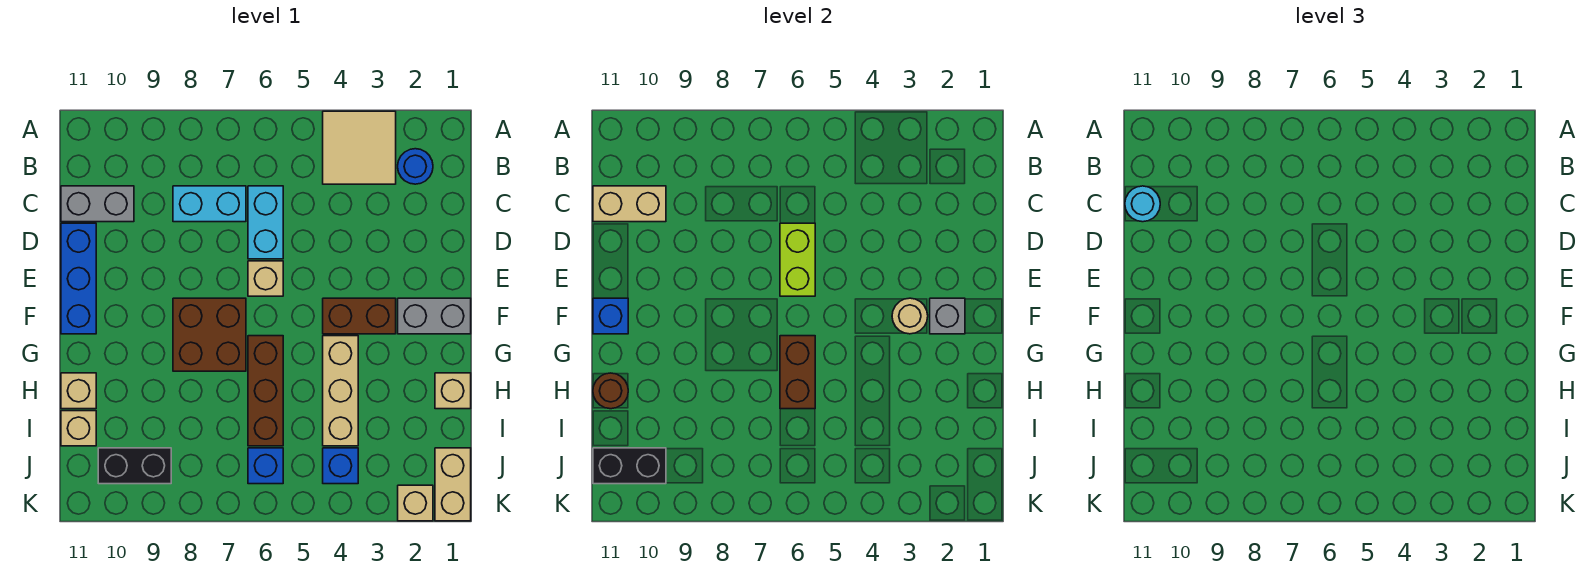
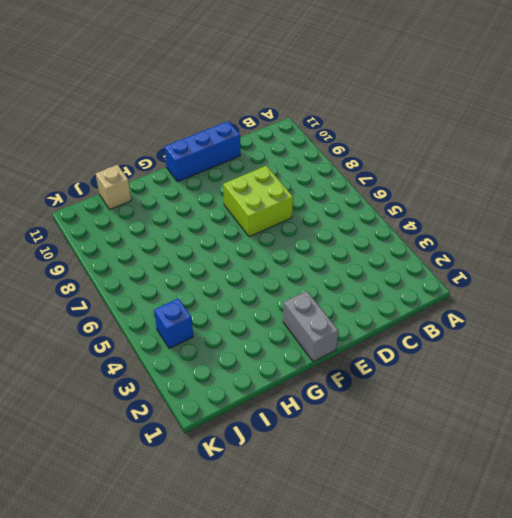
lime 2x2 brick [223,166,293,237] -> none
none -> tan 2x2 tile [323,111,396,184]
none -> blue 1x1 round brick [398,149,433,184]
none -> cyan 1x2 brick [248,186,283,259]

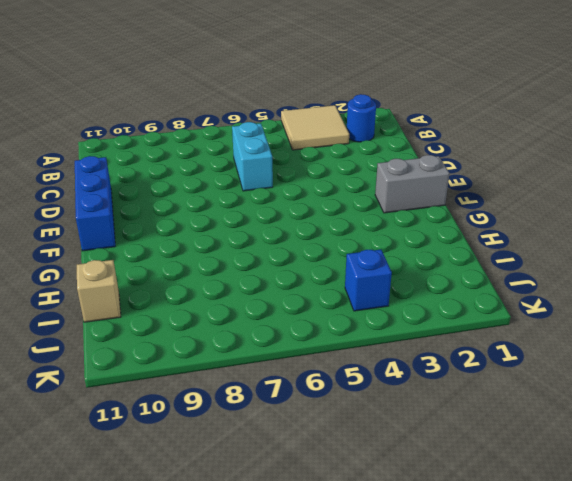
none -> cyan 1x2 brick [173,186,246,222]
none -> grey 1x2 brick [61,186,134,222]
none -> tan 1x1 brick [248,261,283,296]

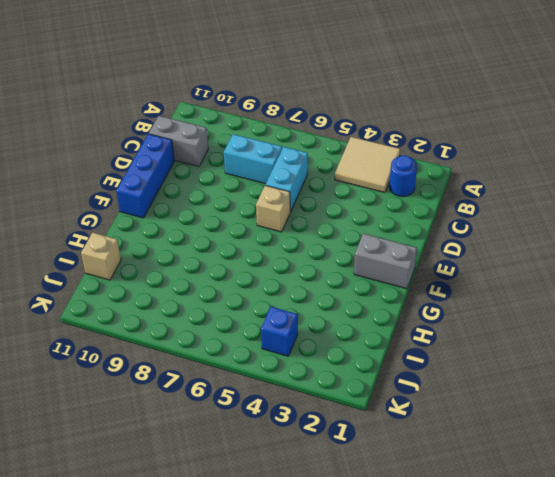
none -> brown 1x2 brick [323,298,396,334]
none -> brown 2x2 brick [173,298,246,371]
none -> tan 1x3 brick [323,336,358,446]

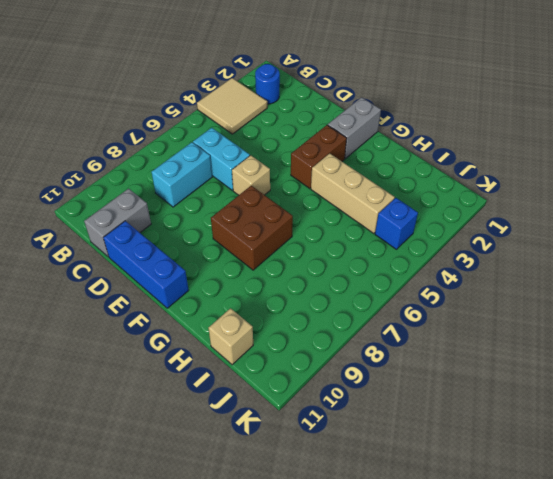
none -> brown 1x3 brick [248,336,283,446]
none -> tan 1x1 brick [435,373,471,409]
none -> tan 1x1 brick [61,373,96,409]

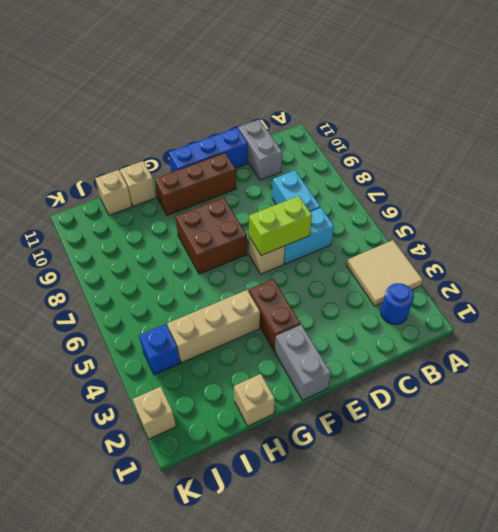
brown 1x3 brick [155,153,236,215] -> brown 1x3 brick moved to [248,336,283,446]
none -> tan 1x2 brick [435,448,471,521]
none -> blue 1x1 brick [248,448,283,484]
none -> black 1x2 brick [98,448,171,484]

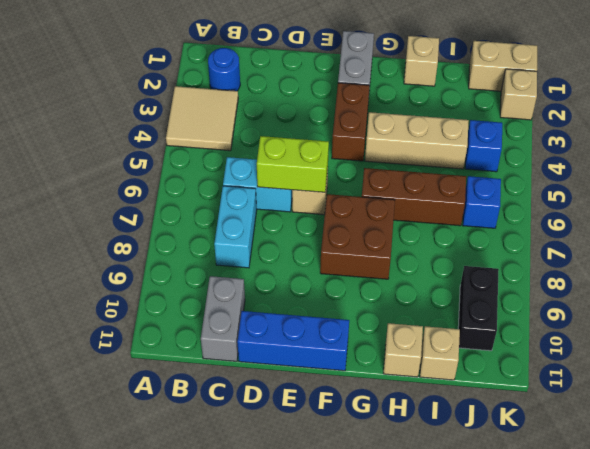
none -> tan 1x2 brick [593,186,666,222]
none -> grey 1x1 brick [930,298,965,334]
none -> tan 1x1 round brick [892,298,928,334]

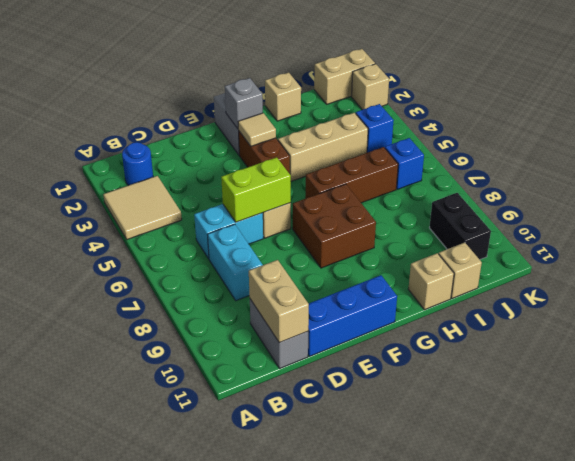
tan 1x1 tile [238,113,276,146] -> tan 1x1 round brick [892,298,928,334]
none -> blue 1x1 brick [593,298,628,334]
none -> brown 1x2 brick [780,336,815,409]
none -> brown 1x1 round brick [593,373,628,409]

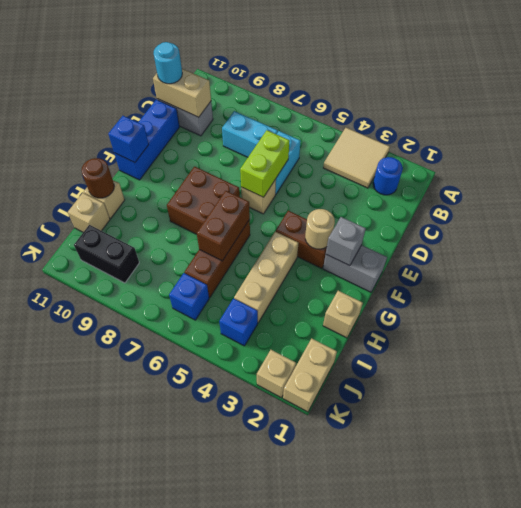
none -> black 1x2 brick [593,448,666,484]

